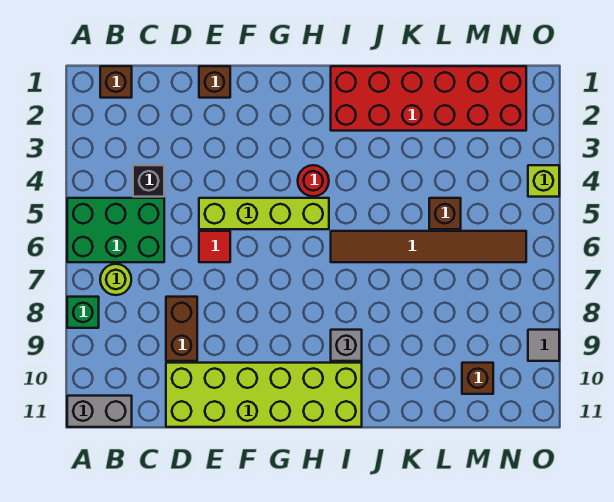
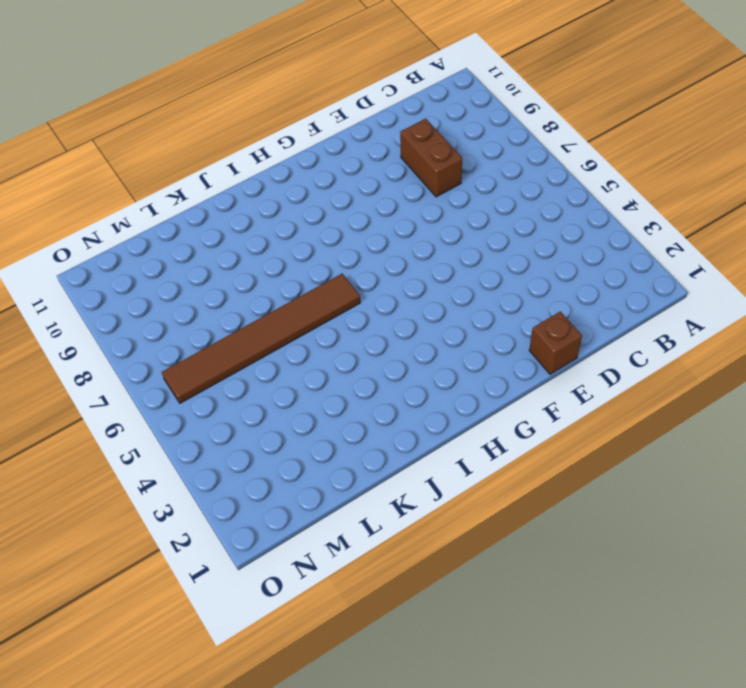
none -> green 2x3 brick [67,198,164,262]
none -> green 1x1 brick [67,297,99,328]
none -> grey 1x2 brick [67,396,132,427]

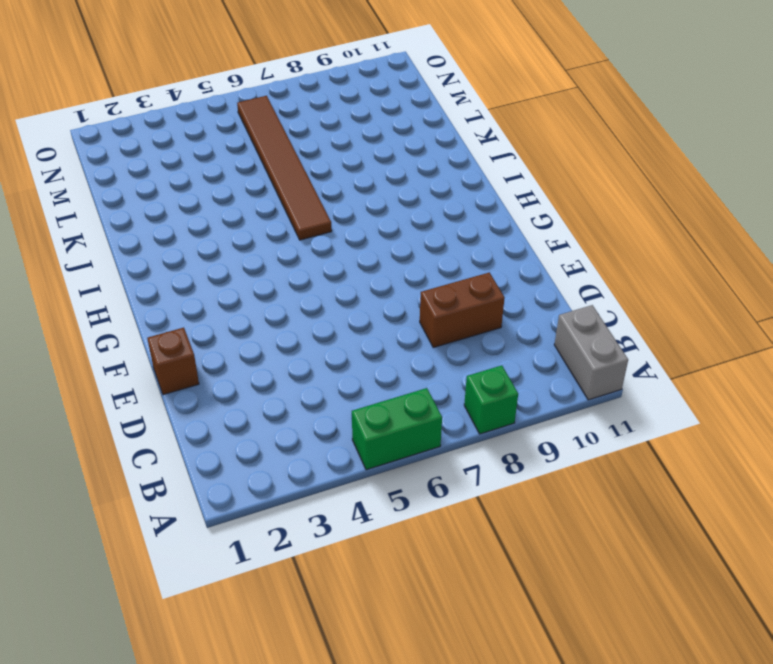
green 1x2 brick [352,388,442,470] -> green 2x3 brick [67,198,164,262]
none -> brown 1x1 brick [100,66,132,98]
none -> lime 1x1 round brick [100,264,131,295]
none -> black 1x1 brick [133,165,164,197]

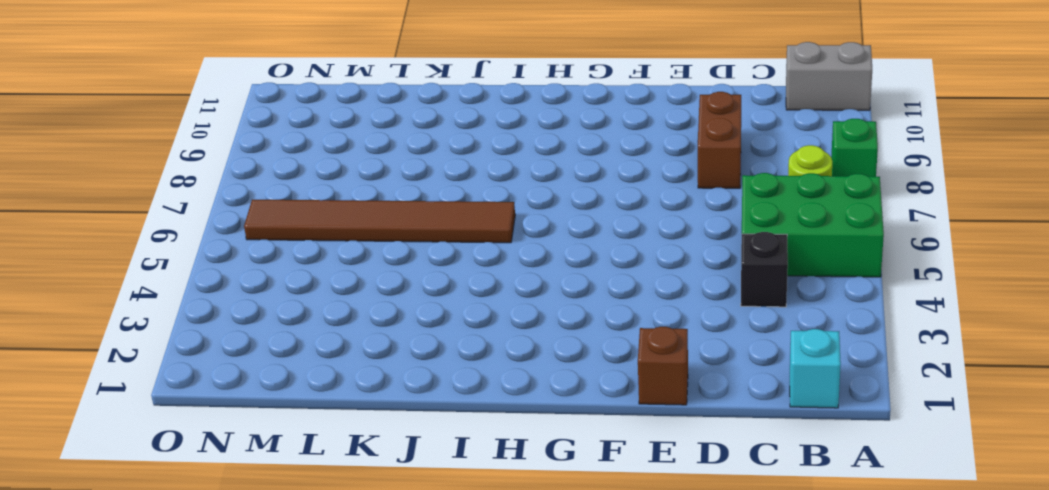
cyan 1x1 brick [790,329,841,408] -> brown 1x1 brick [100,66,132,98]
none -> lime 2x6 brick [166,363,362,427]
none -> lime 1x4 brick [199,198,329,229]
none -> red 1x1 tile [199,231,230,262]

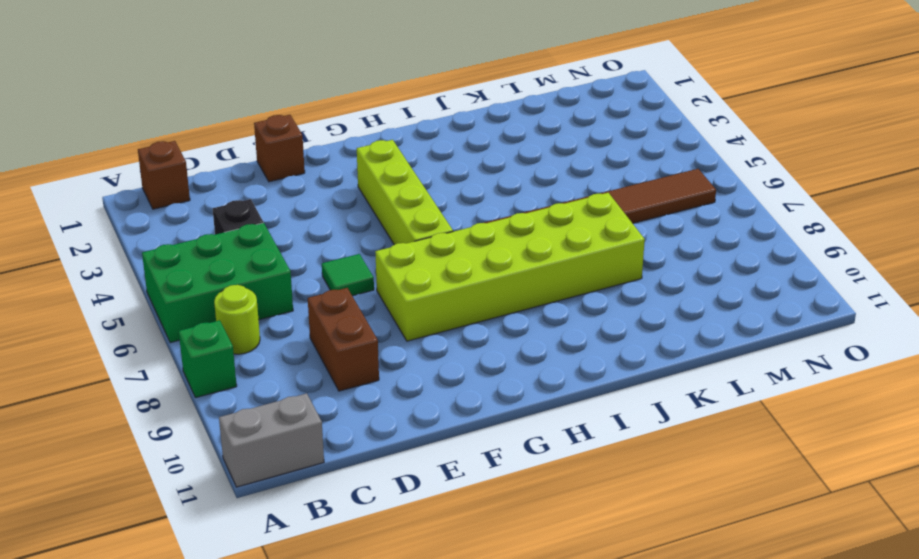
green 1x1 tile [322,254,374,296] -> red 1x1 tile [199,231,230,262]
lime 2x6 brick [375,193,645,341] -> lime 2x6 brick moved to [166,363,362,427]
lime 1x4 brick [357,140,453,245] -> lime 1x4 brick turned to [199,198,329,229]
none -> red 1x1 round brick [298,165,329,196]
none -> red 2x6 brick [331,66,526,131]
none -> grey 1x1 brick [331,330,362,361]

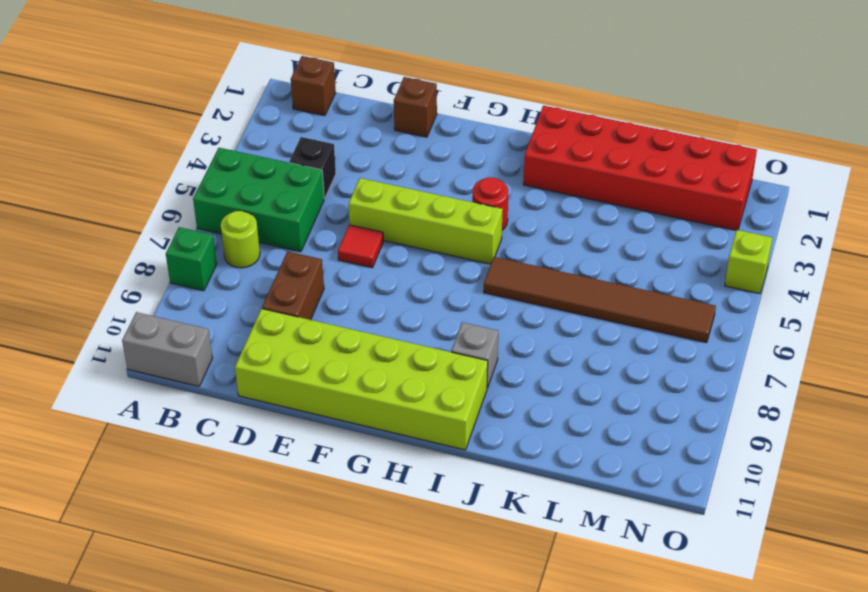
none -> brown 1x1 brick [429,198,461,229]
none -> brown 1x1 brick [462,363,493,394]
none -> grey 1x1 tile [528,330,559,361]

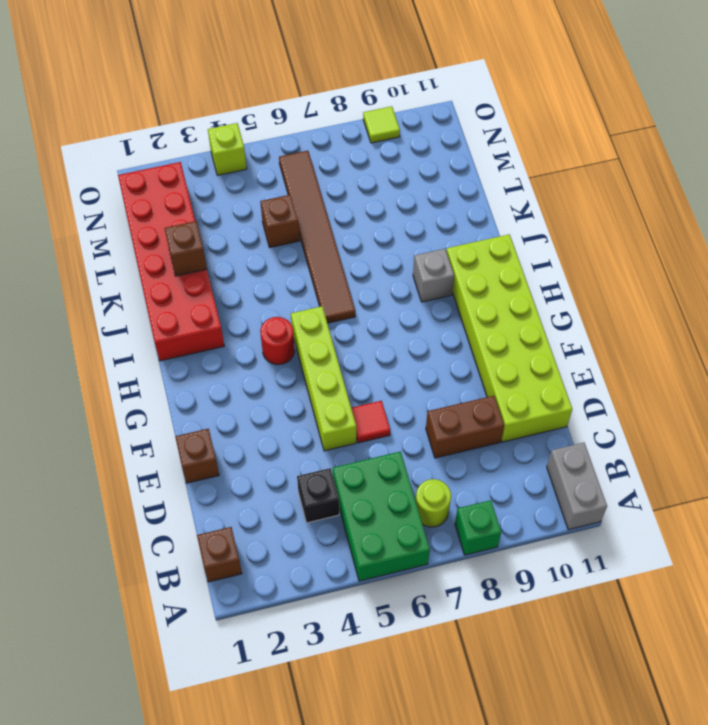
brown 1x1 brick [165,221,207,276] -> brown 1x1 brick moved to [462,363,493,394]
lime 1x1 tile [363,106,400,143] -> grey 1x1 tile [528,330,559,361]

